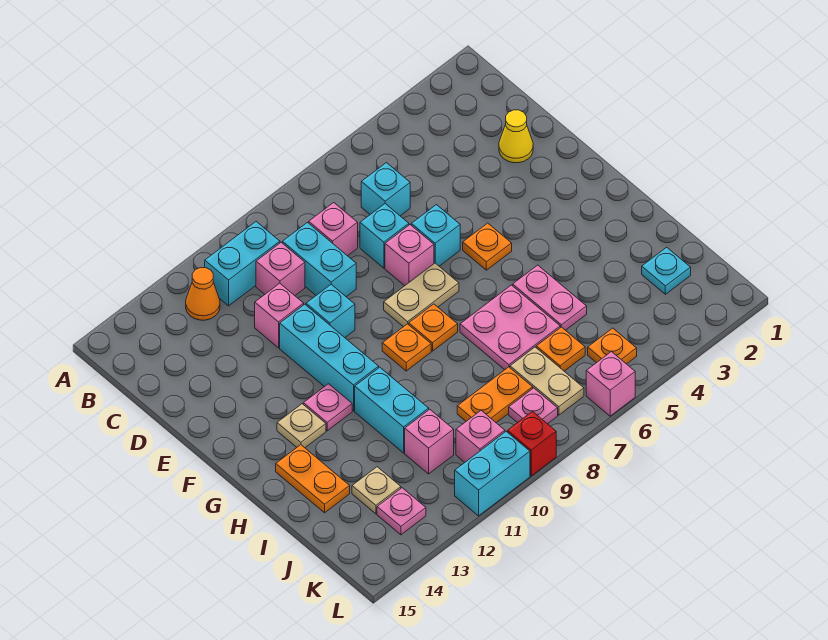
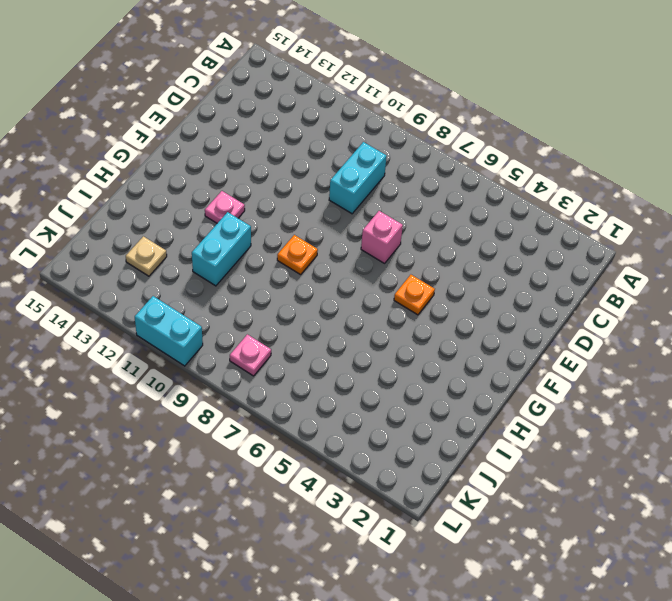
none -> cyan 1x2 brick [205,222,280,306]
none -> orange 1x1 cone [186,268,220,320]
none -> cyan 1x1 brick [361,163,410,216]
none -> pink 1x1 brick [309,203,358,256]

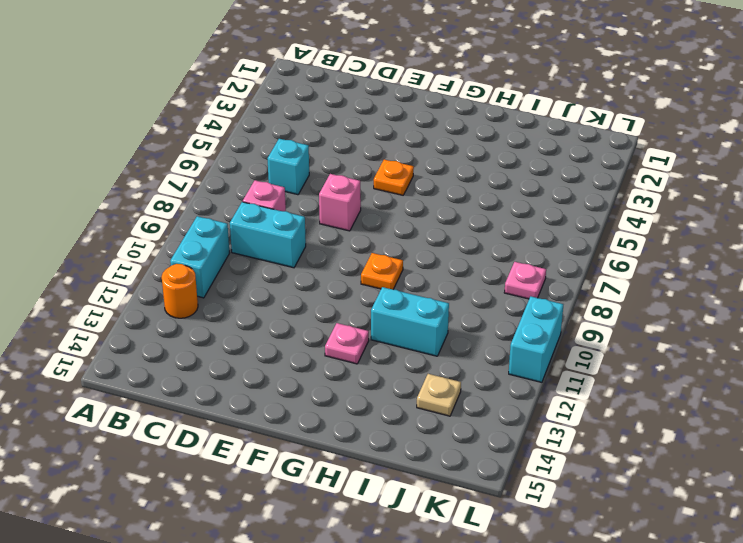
orange 1x1 round brick [162,264,198,318] -> orange 1x1 cone [186,268,220,320]
none -> pink 1x1 brick [256,243,305,295]
none -> yellow 1x1 cone [499,110,533,163]
none -> cyan 1x1 brick [360,204,409,268]
none -> pink 1x1 brick [255,283,304,348]

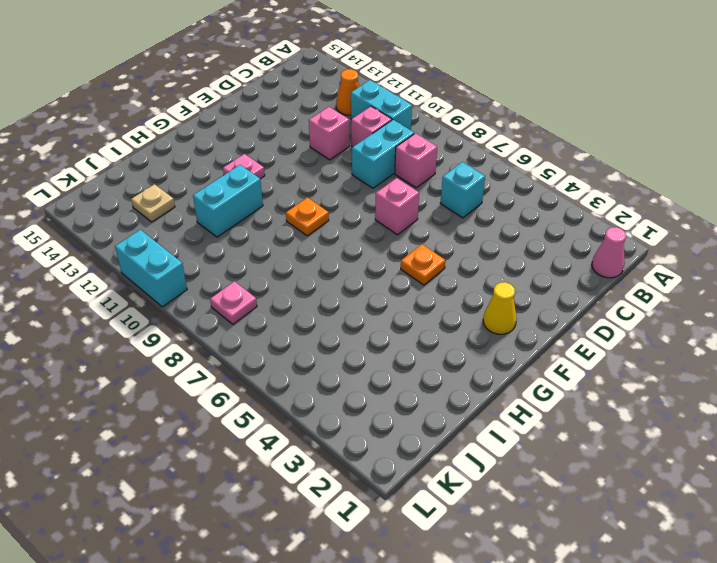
pink 1x1 cone [592,227,626,278] -> none
yellow 1x1 cone [483,282,517,334] -> yellow 1x1 cone moved to [499,110,533,163]
none -> cyan 1x1 brick [360,204,409,268]
none -> cyan 1x1 brick [411,205,460,266]
none -> cyan 1x1 brick [306,285,355,338]
none -> cyan 1x3 brick [280,304,379,411]

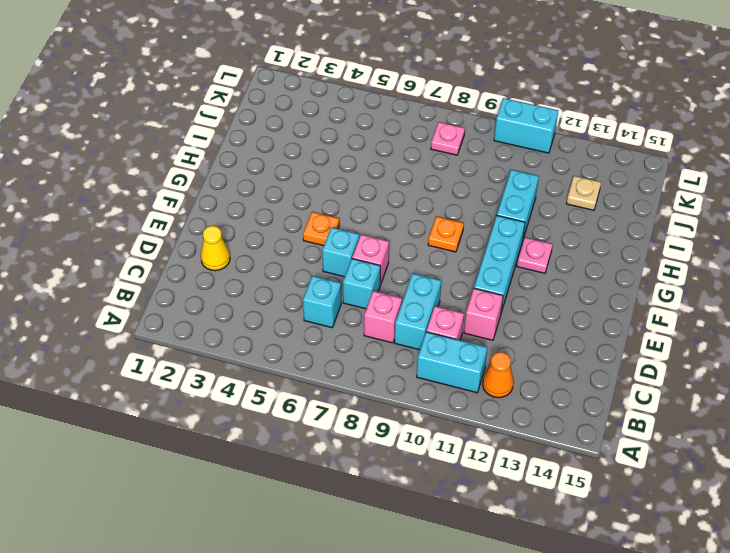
none -> cyan 1x1 brick [306,285,355,338]
none -> tan 1x2 plate [384,263,459,327]
none -> orange 1x1 plate [409,304,458,351]
none -> tan 1x1 plate [277,404,326,448]

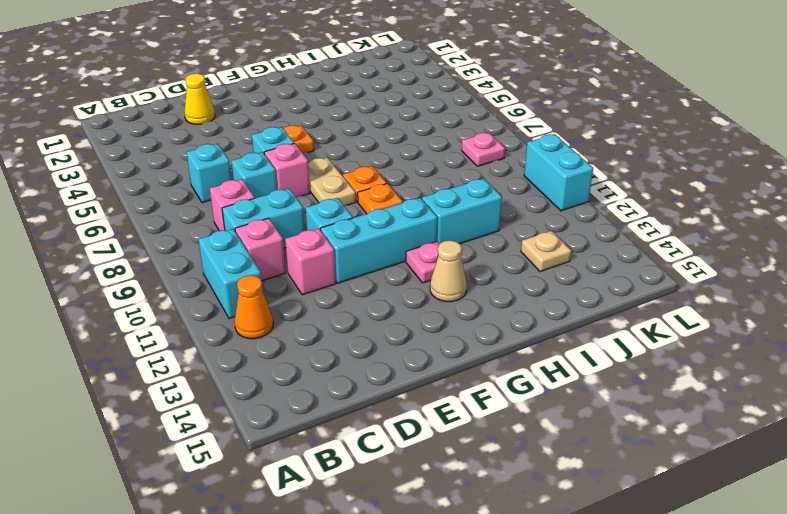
tan 1x1 cone [430,240,467,302] -> tan 1x1 plate [277,404,326,448]
none -> pink 1x2 plate [513,265,587,330]
none -> pink 2x2 plate [460,285,560,370]
none -> orange 1x2 plate [276,445,350,513]
none -> cyan 1x1 plate [642,247,691,294]

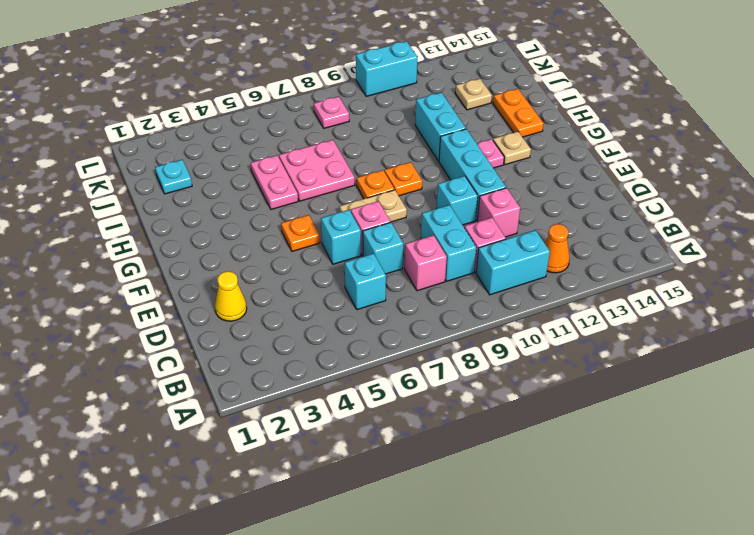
none -> orange 1x1 plate [536,327,585,371]
none -> tan 1x2 plate [510,347,584,415]
none -> orange 1x2 plate [457,367,533,423]
none -> pink 1x1 brick [405,409,454,474]

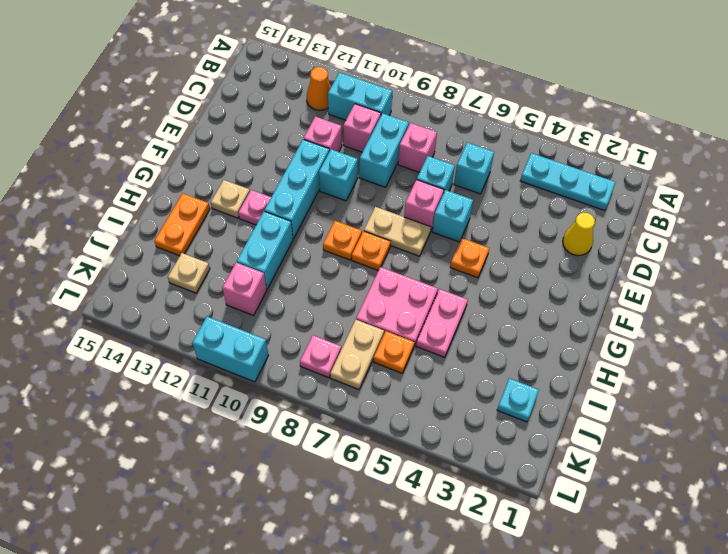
cyan 1x3 plate [520,153,616,211] -> none
none -> orange 1x2 plate [457,367,533,423]
none -> orange 1x1 plate [588,328,637,364]
none -> pink 1x1 brick [456,411,505,462]
none -> pink 1x1 plate [377,488,426,535]

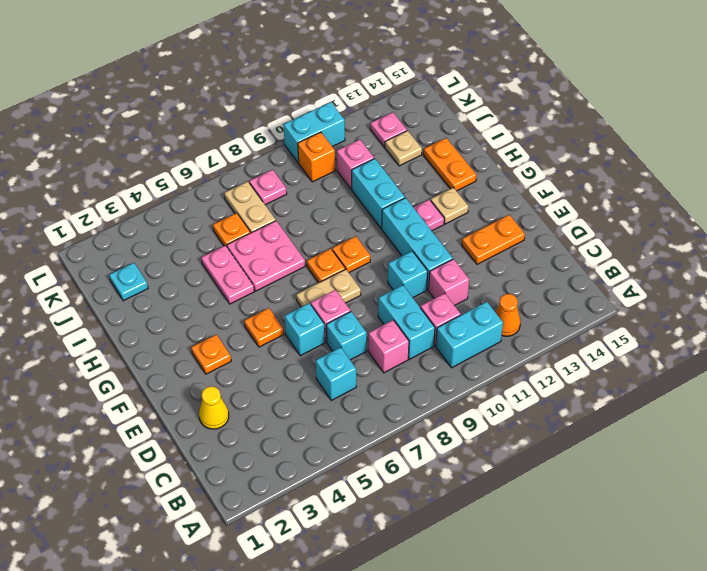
orange 1x2 plate [462,215,525,264] -> orange 1x2 plate moved to [457,367,533,423]
orange 1x1 plate [191,334,231,374] -> orange 1x1 plate moved to [588,328,637,364]
orange 1x1 brick [298,132,335,182] -> pink 1x1 brick [456,411,505,462]
none -> pink 1x1 brick [586,351,635,416]
none -> red 1x1 brick [507,412,556,476]

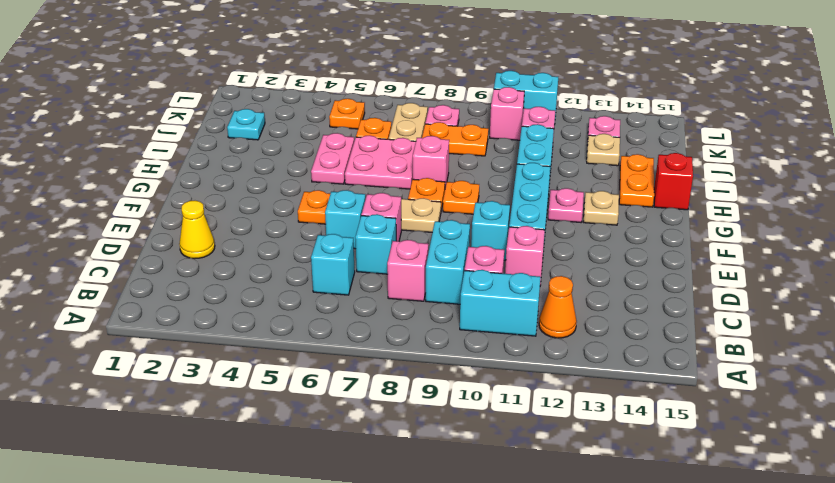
pink 1x1 brick [413,136,449,188] -> pink 1x1 brick moved to [586,351,635,416]
red 1x1 brick [654,153,693,210] -> red 1x1 brick moved to [507,412,556,476]

